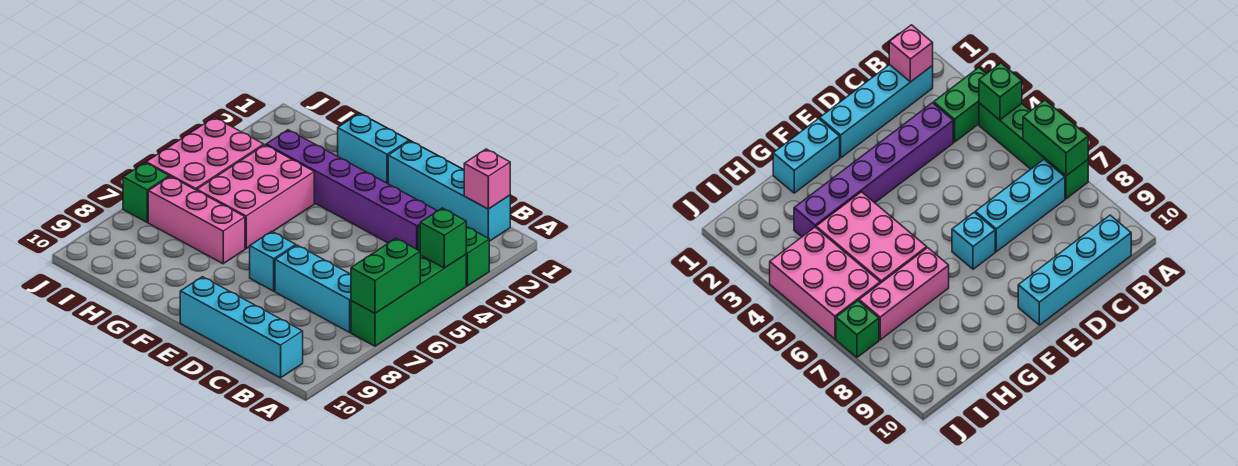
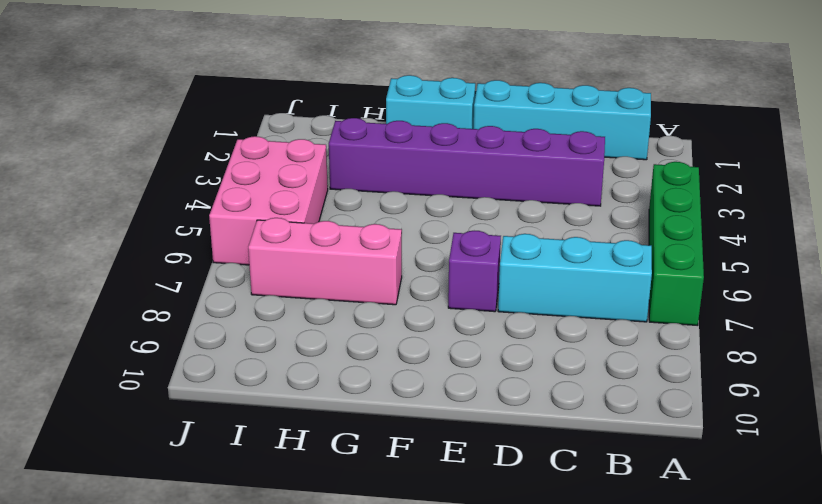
purple 1x1 brick [448,231,501,312] -> cyan 1x1 brick [250,231,296,291]
none -> green 1x2 brick [418,226,489,286]
none -> cyan 1x4 brick [180,277,303,378]
none -> pink 2x3 brick [197,145,314,248]

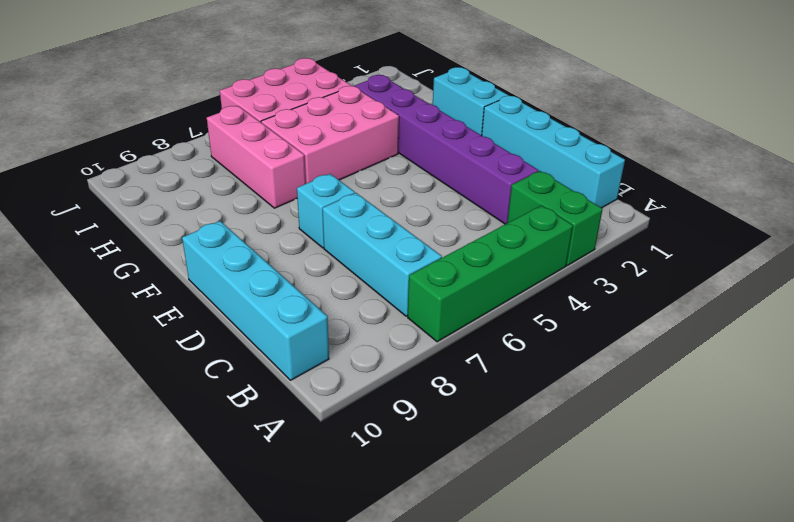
none -> green 1x1 brick [123,163,169,222]
none -> green 1x1 brick [420,208,466,268]
none -> green 1x2 brick [351,238,420,313]

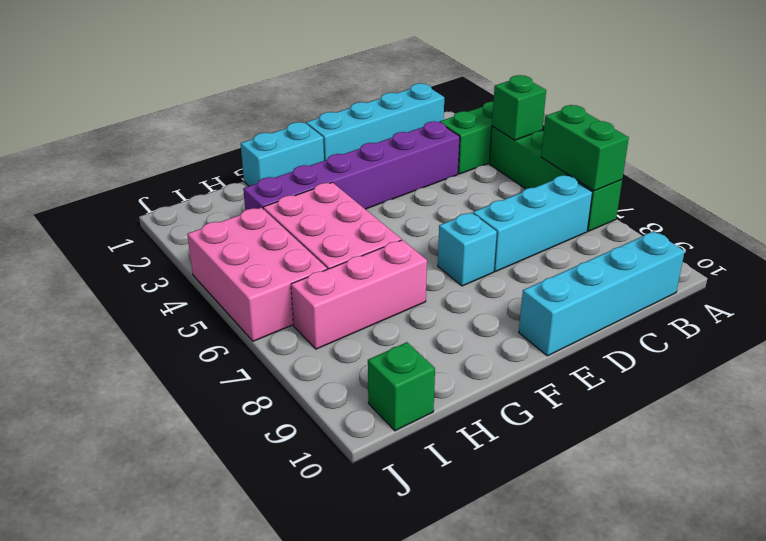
green 1x1 brick [368,342,435,431] -> green 1x1 brick moved to [123,163,169,222]
none -> pink 1x1 brick [464,149,510,209]

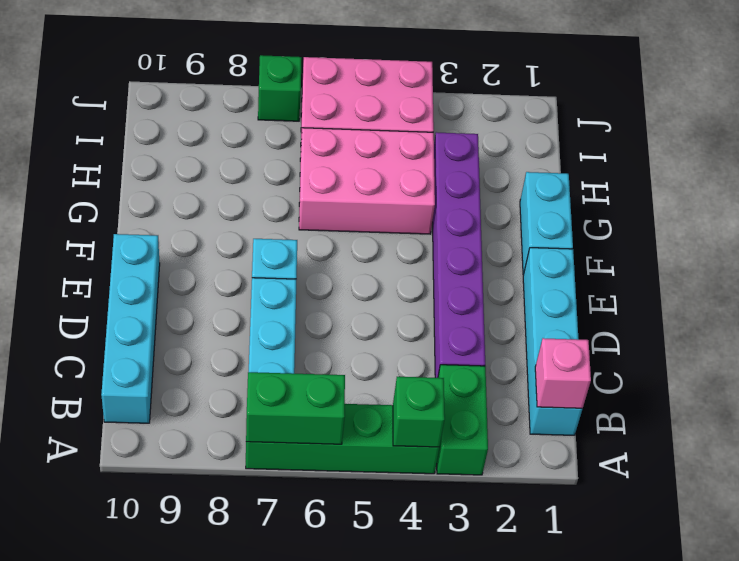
none -> pink 1x3 brick [148,176,245,264]

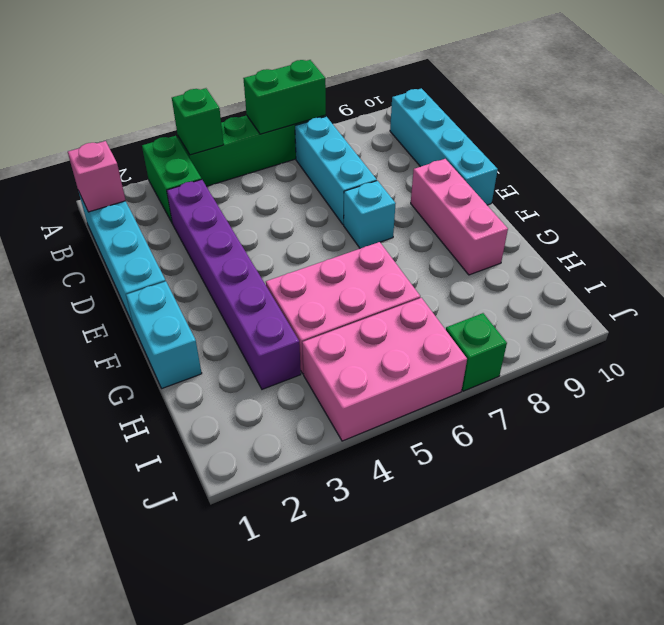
pink 1x3 brick [411,159,508,275] -> pink 1x3 brick moved to [148,176,245,264]

